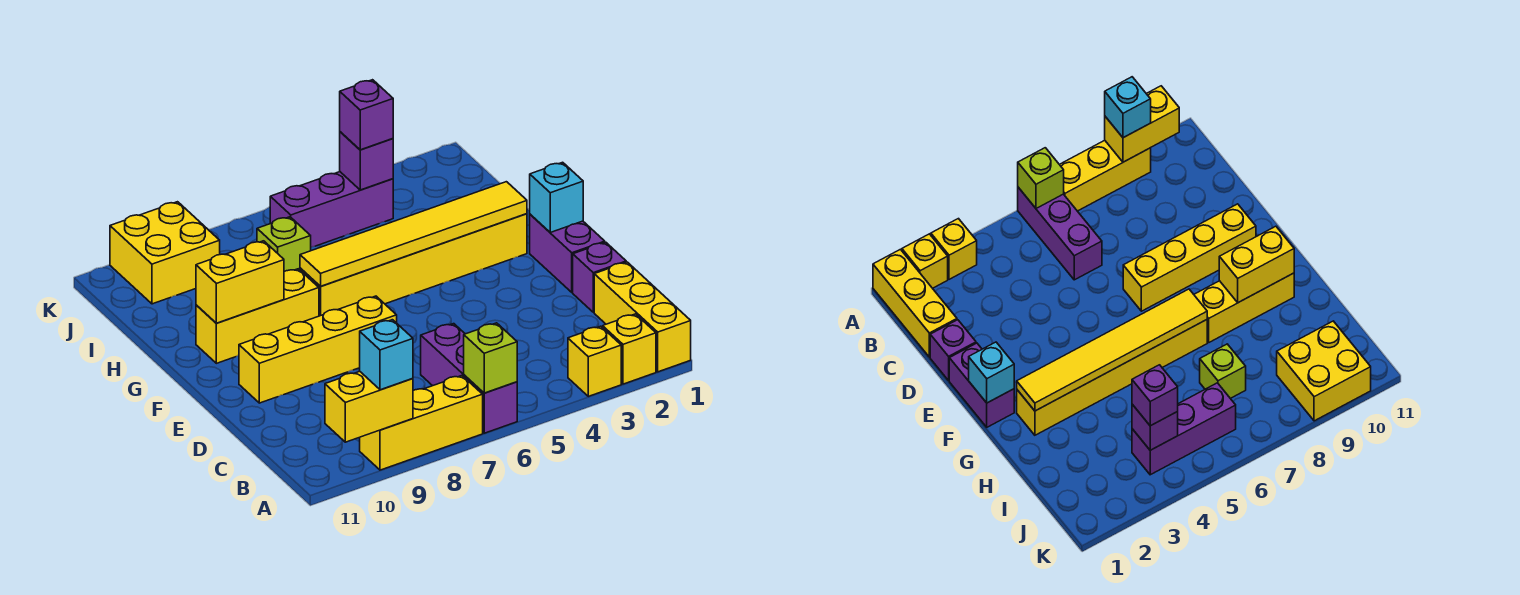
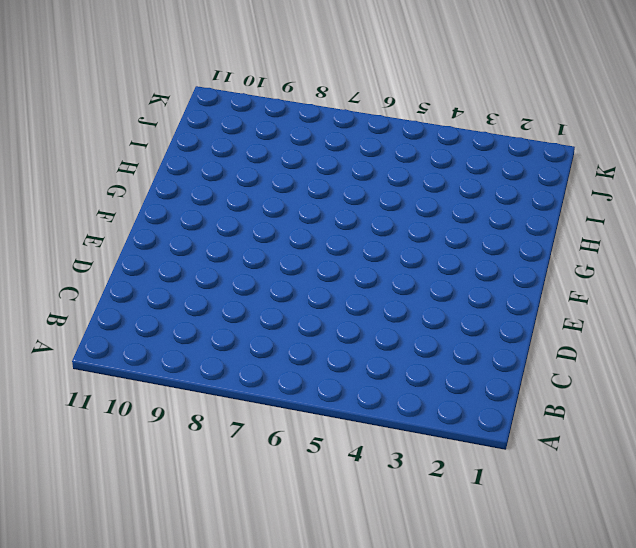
none -> yellow 1x3 brick [594,262,691,372]
none -> yellow 1x1 brick [603,314,656,384]
none -> yellow 1x1 brick [568,326,621,396]

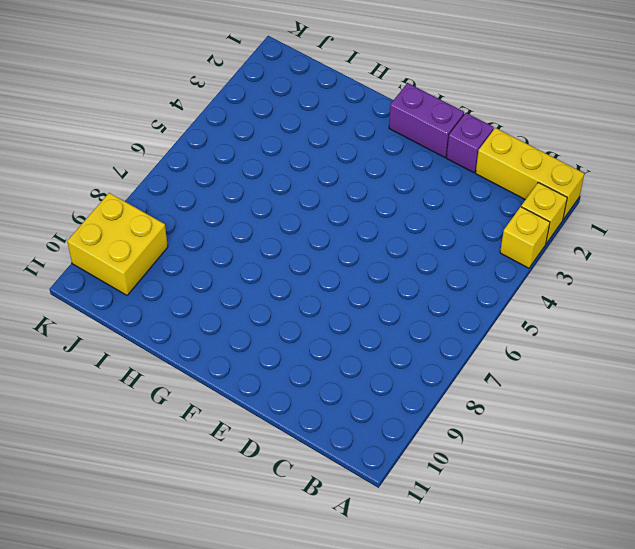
none -> purple 1x3 brick [421,324,517,433]
none -> yellow 1x3 brick [360,376,483,470]
none -> yellow 1x4 brick [239,296,397,403]

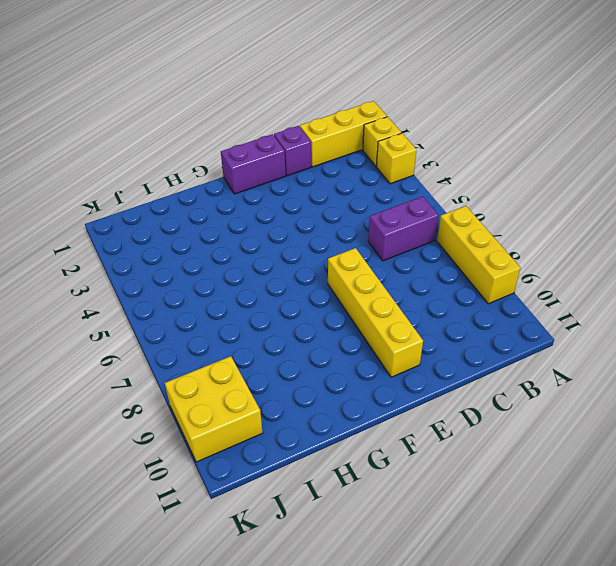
purple 1x2 brick [368,196,439,261] -> purple 1x3 brick [421,324,517,433]
none -> yellow 1x6 brick [300,214,527,316]
none -> yellow 1x3 brick [196,269,319,363]
none -> lime 1x1 brick [257,217,311,272]

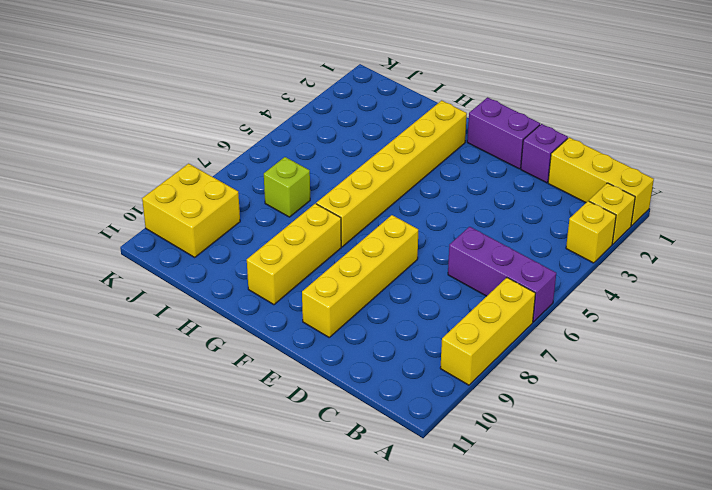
none -> purple 1x3 brick [270,172,393,247]
none -> lime 1x1 brick [464,323,517,393]
none -> yellow 1x2 brick [325,371,413,442]

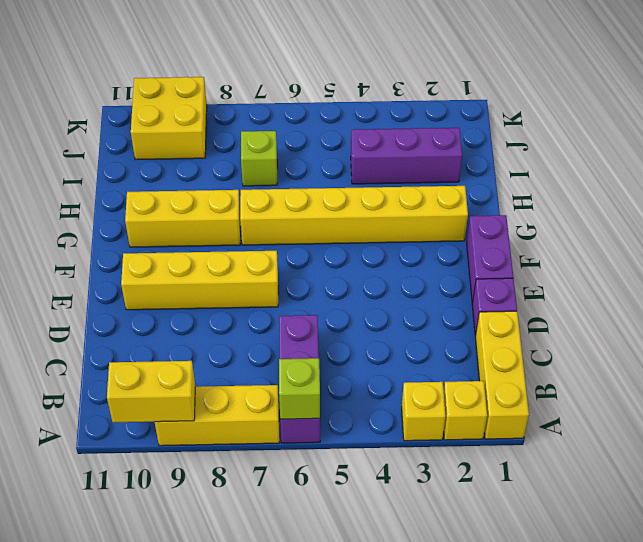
purple 1x3 brick [351,128,462,184] -> purple 1x3 brick moved to [270,172,393,247]
none -> cyan 1x1 brick [530,162,583,232]
none -> yellow 1x6 tile [300,182,527,286]
none -> yellow 1x2 brick [196,241,284,323]

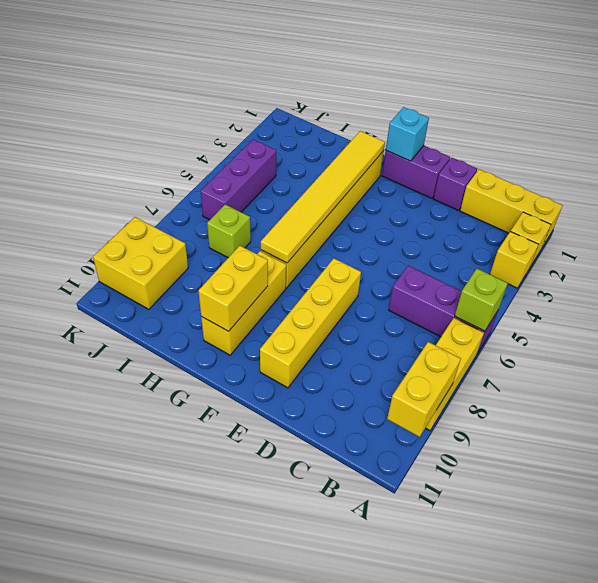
none -> purple 1x1 brick [340,132,393,190]
none -> cyan 1x1 brick [360,320,413,390]
none -> purple 1x1 brick [340,80,393,150]

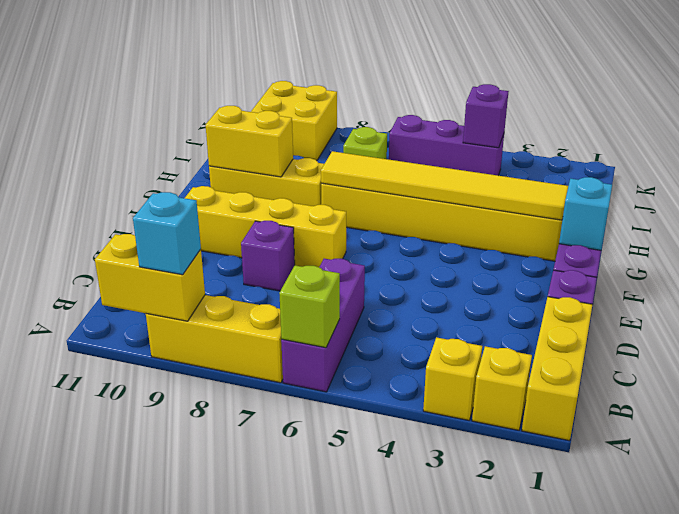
purple 1x1 brick [241,221,295,291] -> purple 1x1 brick moved to [340,80,393,150]

